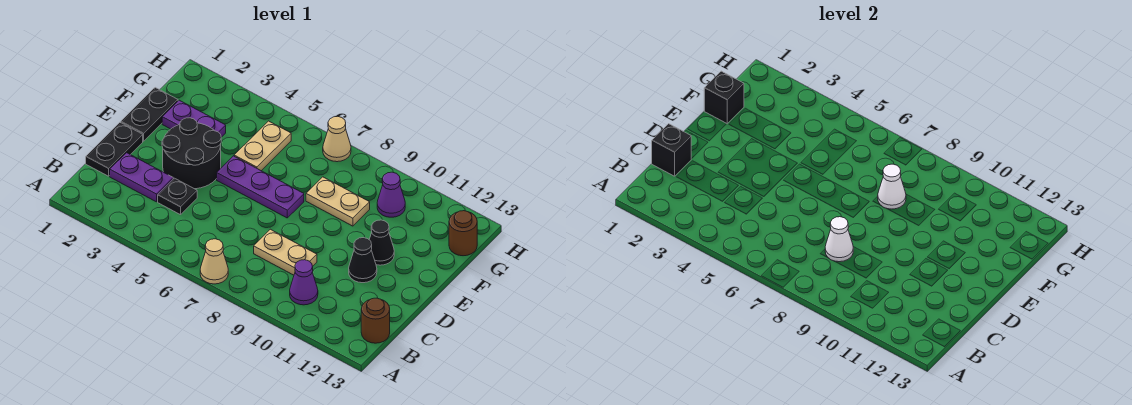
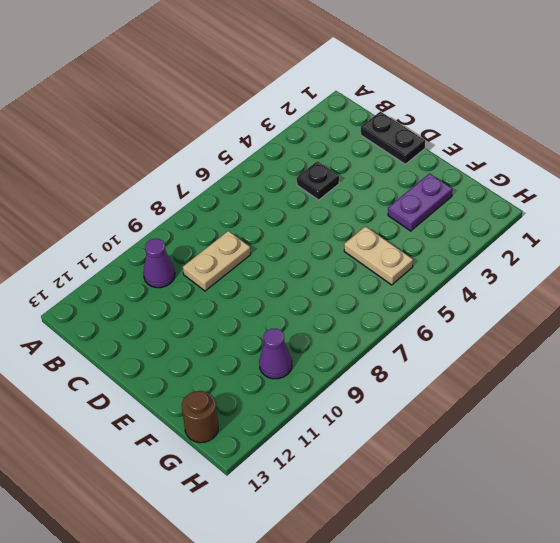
none -> tan 1x1 cone [200,239,228,284]
none -> brown 1x1 round brick [361,298,390,343]
none -> purple 1x2 plate [110,153,173,202]

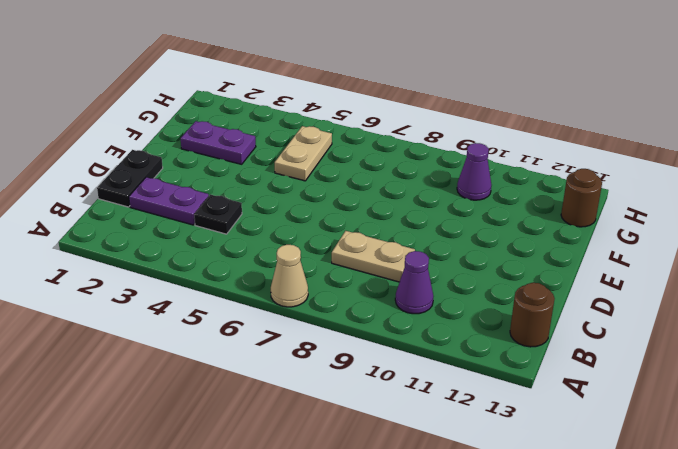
none -> black 2x2 round brick [162,118,221,189]
none -> black 1x1 cone [349,238,377,283]
none -> black 1x2 plate [121,88,178,141]

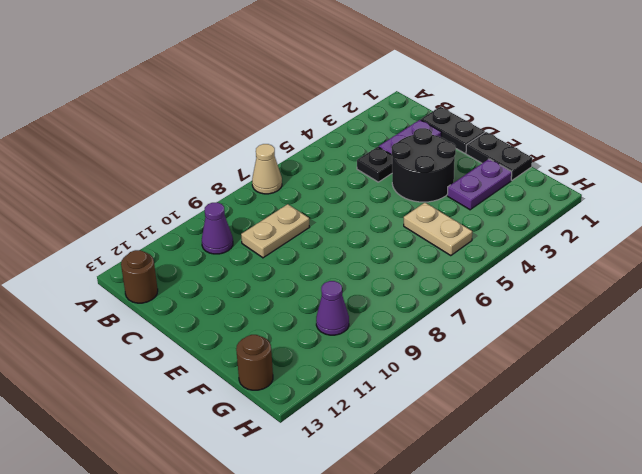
none -> black 1x1 cone [349,238,377,283]
none -> purple 1x3 plate [217,156,304,218]
none -> black 1x1 cone [369,220,394,265]

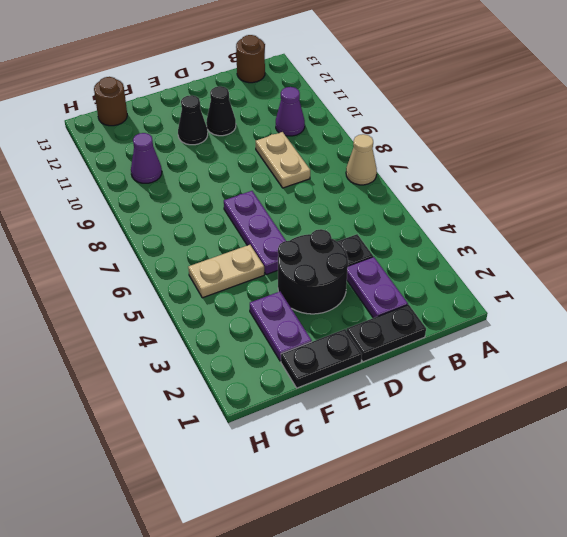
none -> tan 1x2 plate [306,177,370,226]
none -> tan 1x1 cone [323,116,351,162]
none -> black 1x1 brick [652,124,691,176]

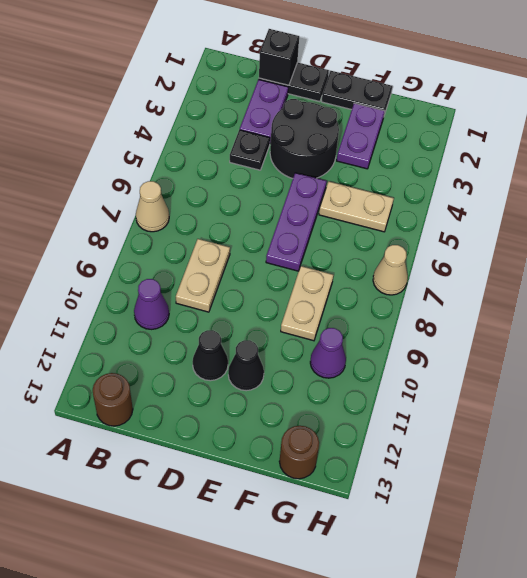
none -> white 1x1 cone [825,217,853,262]
none -> black 1x1 brick [704,71,744,124]
none -> white 1x1 cone [878,164,906,209]

